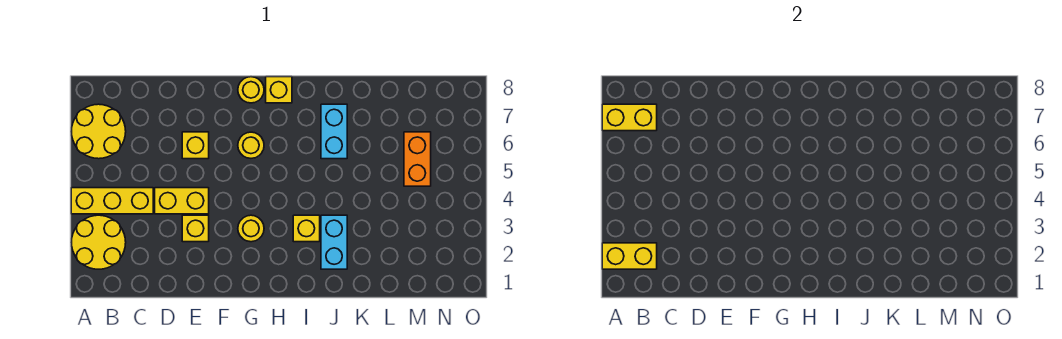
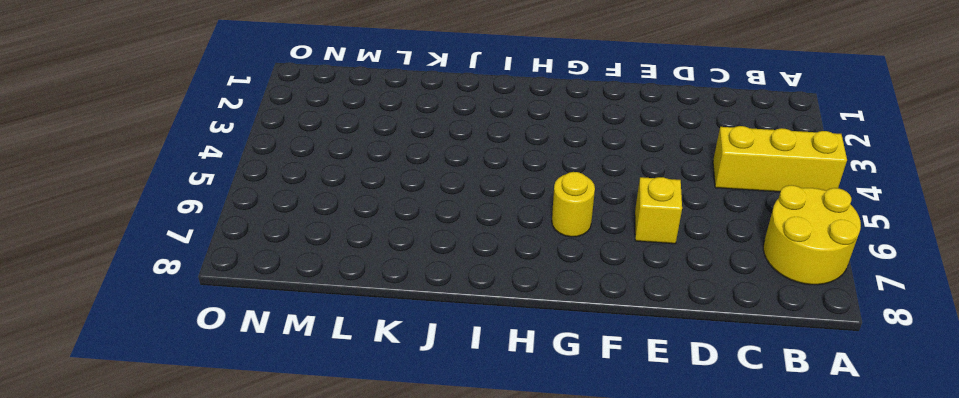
none -> yellow 2x2 round brick [71,215,126,269]
none -> yellow 1x2 brick [155,188,209,214]
none -> yellow 1x1 brick [182,215,209,242]

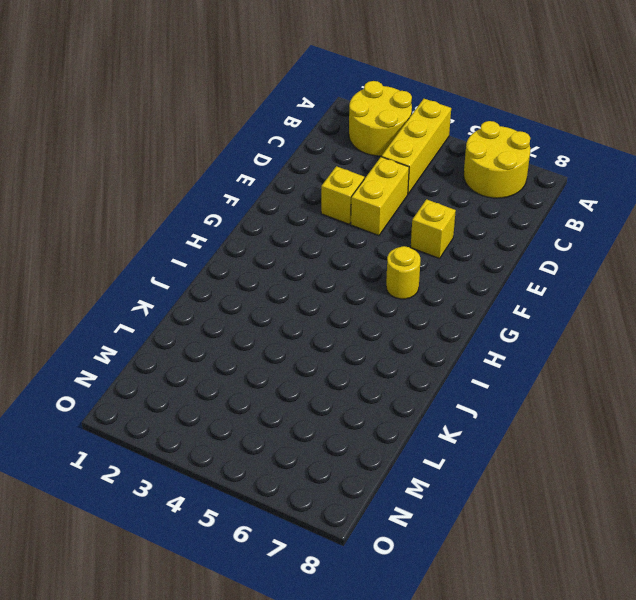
none -> yellow 1x1 round brick [238,215,264,242]
none -> yellow 1x1 round brick [238,77,264,103]
none -> yellow 1x1 brick [266,77,292,103]

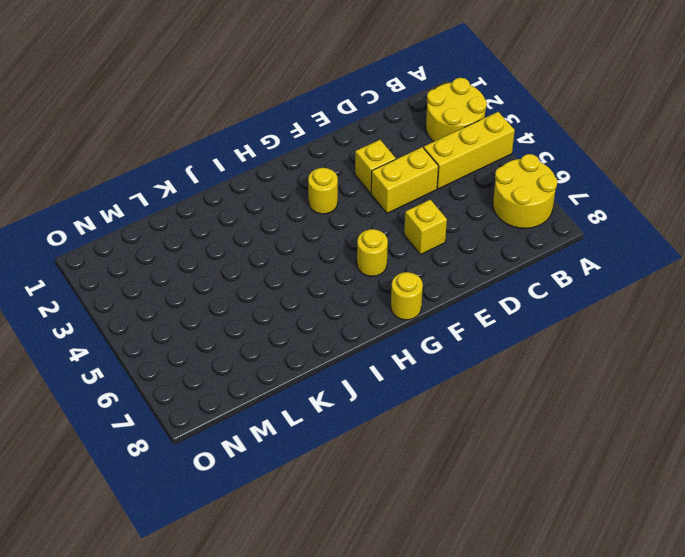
none -> yellow 1x1 brick [266,77,292,103]
none -> yellow 1x1 brick [293,215,320,242]
none -> cyan 1x2 brick [321,215,347,269]

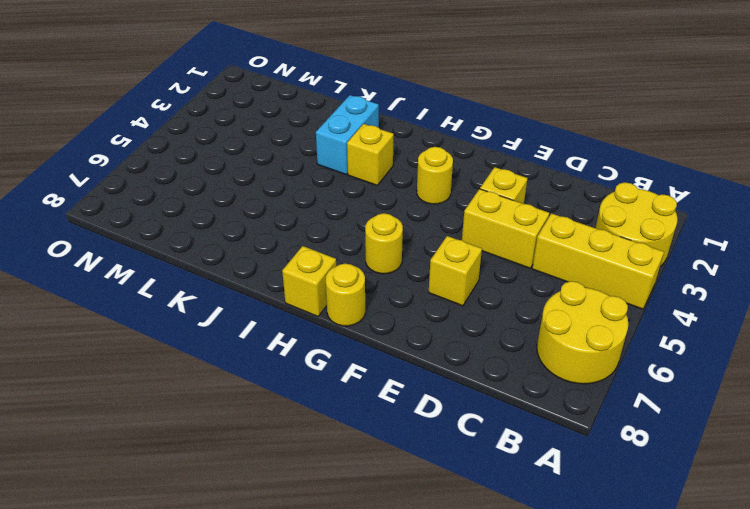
none -> cyan 1x2 brick [321,104,347,159]
none -> orange 1x2 brick [404,132,431,186]
none -> yellow 1x2 brick [602,243,657,269]

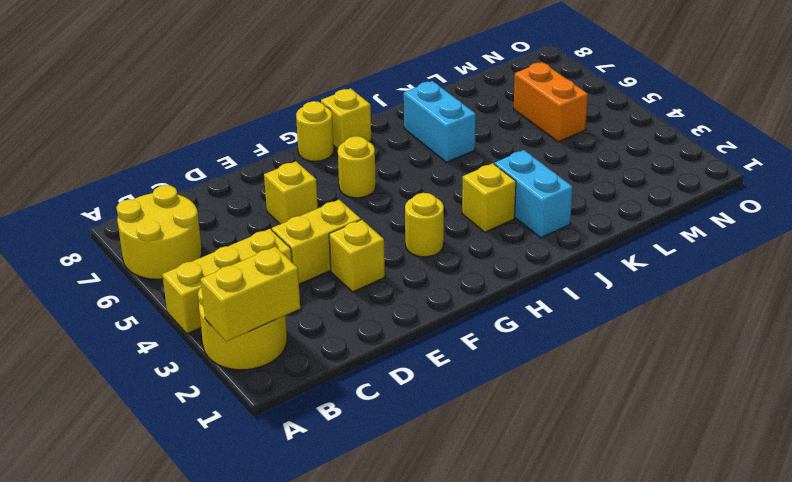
none -> yellow 1x2 brick [602,104,657,131]

